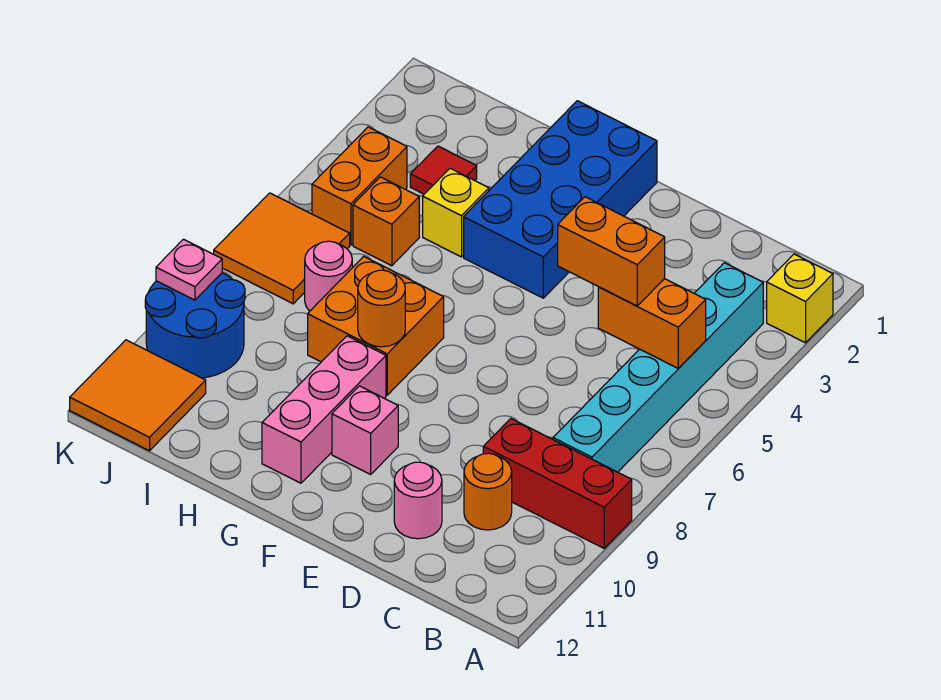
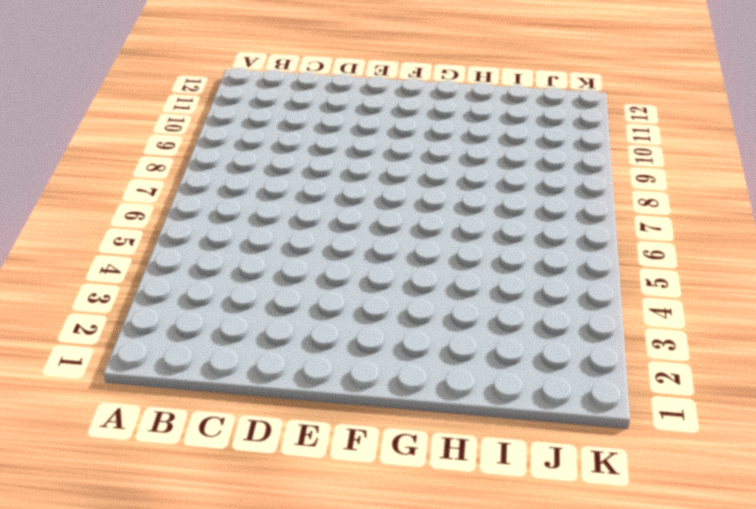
none -> yellow 1x1 brick [767,254,833,343]
none -> red 1x3 brick [483,419,632,548]
none -> cyan 1x6 brick [553,263,763,472]

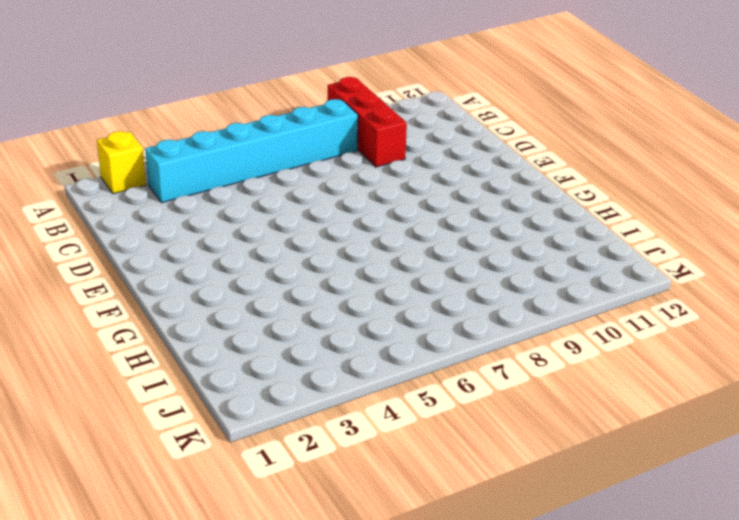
none -> orange 1x1 round brick [464,453,512,530]
none -> pink 1x1 round brick [394,462,442,539]
none -> blue 2x4 brick [464,101,657,298]

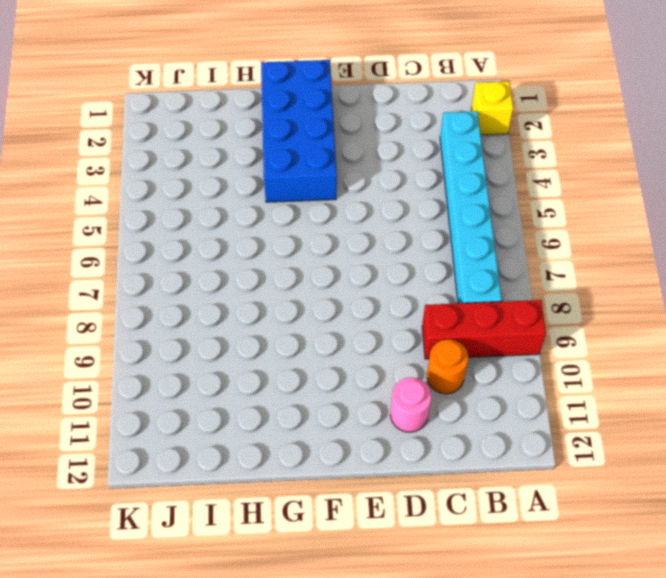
none -> pink 1x1 brick [332,386,398,474]
none -> orange 2x2 brick [308,256,444,395]
none -> pink 1x3 brick [262,336,386,483]

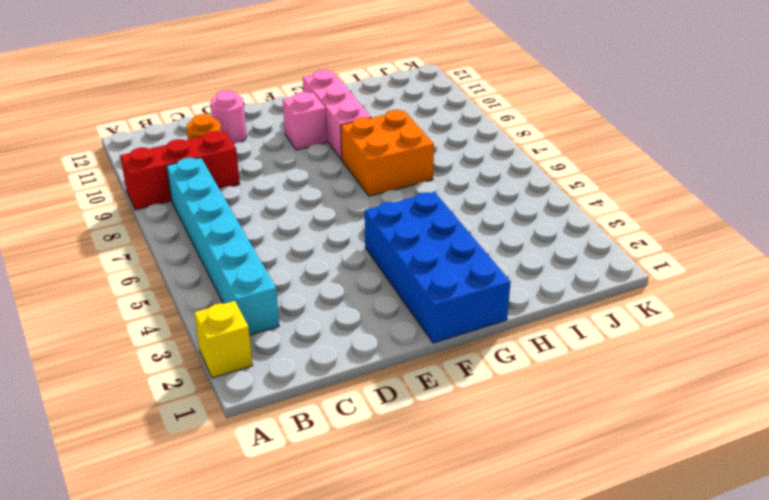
none -> yellow 1x1 brick [423,168,489,257]
none -> red 1x1 tile [410,146,477,194]
none -> orange 1x1 brick [353,177,419,266]

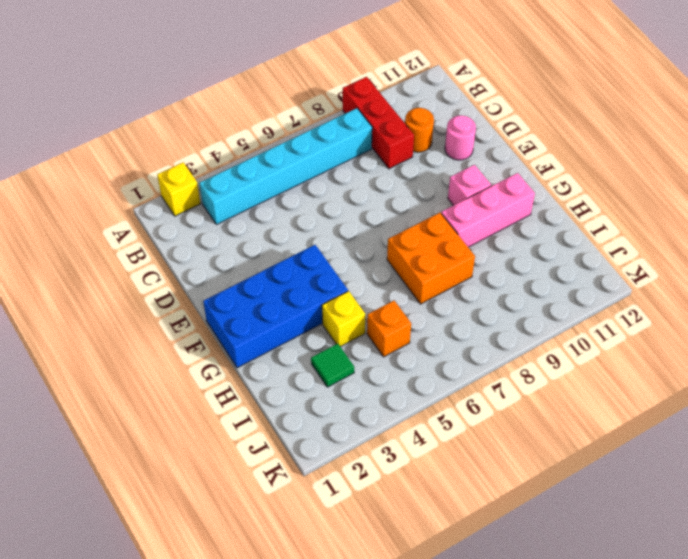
green 1x1 tile [311,343,354,387] -> red 1x1 tile [410,146,477,194]
none -> pink 1x1 round brick [305,241,352,311]
none -> orange 1x2 brick [312,127,407,245]
none -> orange 2x2 tile [214,193,350,304]

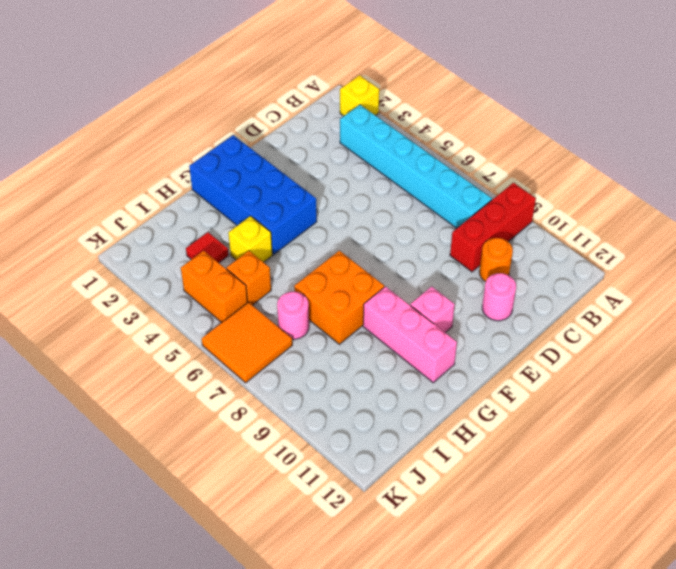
none -> blue 2x2 round brick [145,273,245,378]
none -> orange 2x2 tile [70,340,206,451]
none -> orange 1x2 brick [598,279,706,368]

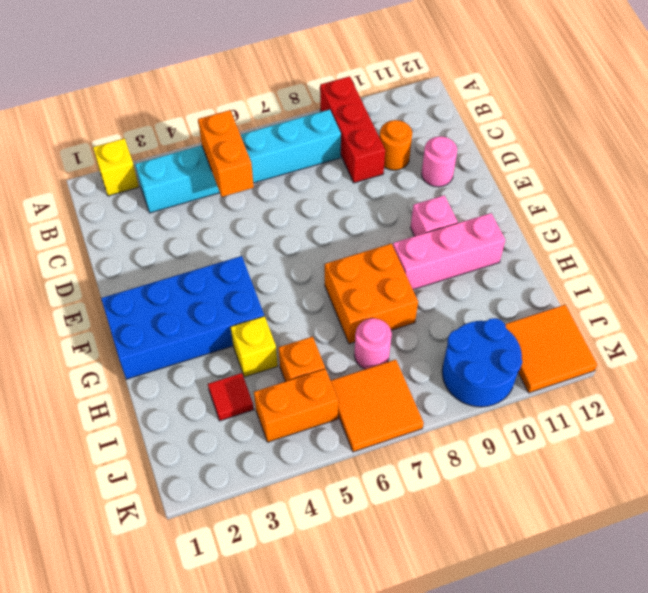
none -> orange 1x1 round brick [358,270,405,347]
none -> pink 1x1 plate [156,239,222,300]
none -> orange 1x2 brick [558,197,665,306]

